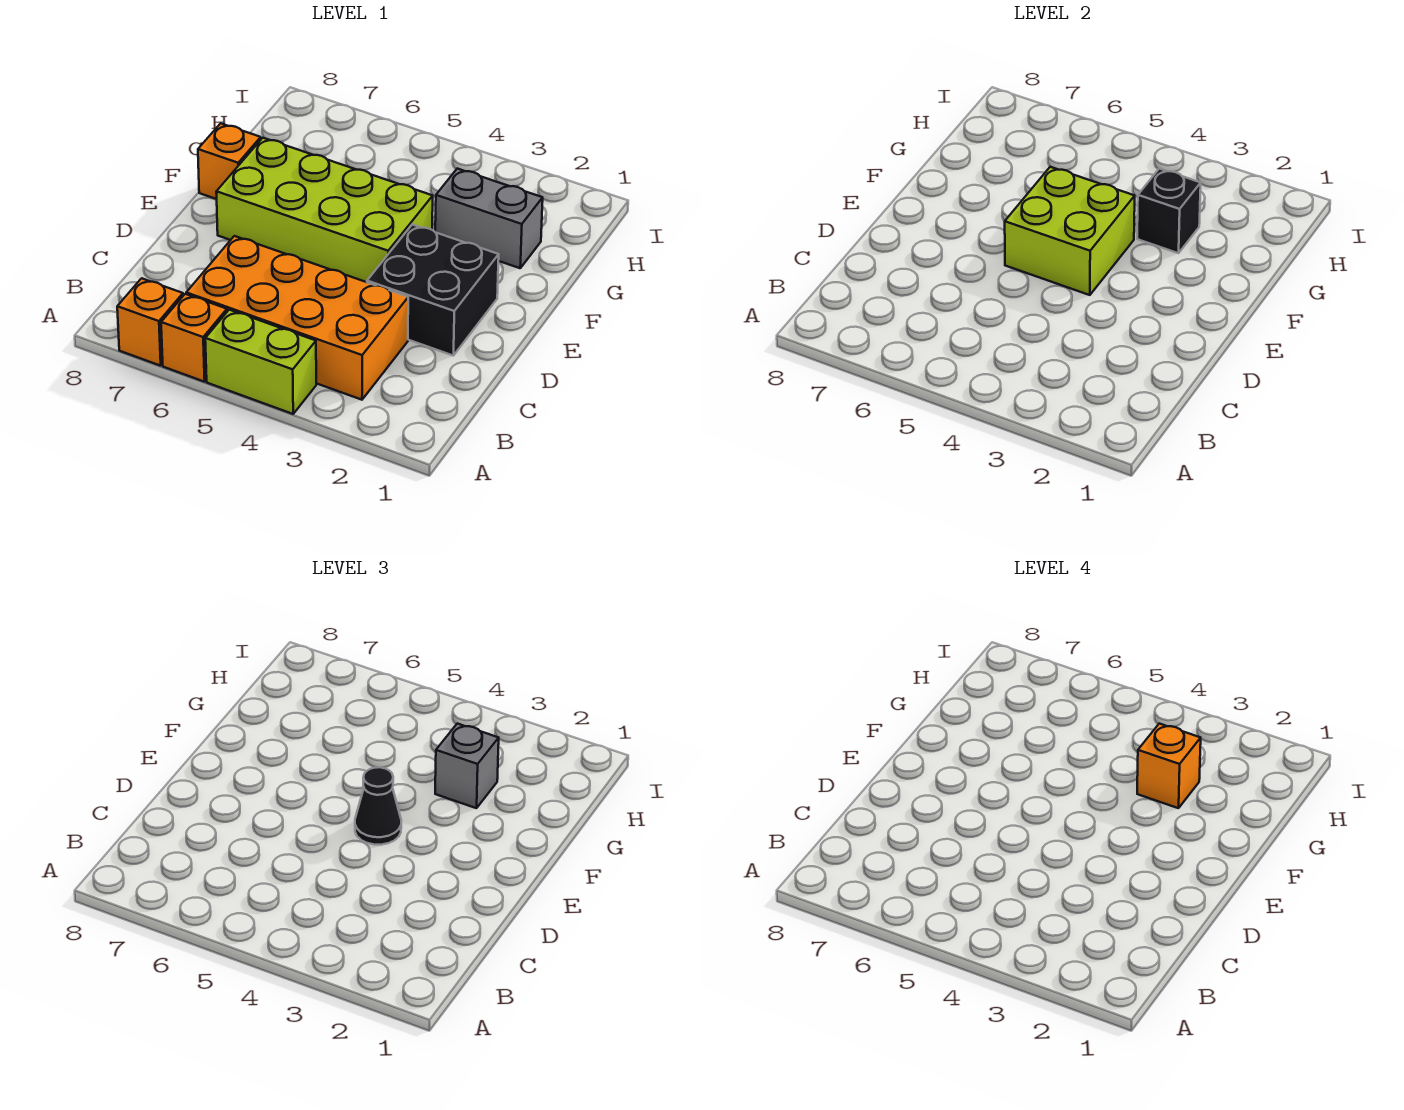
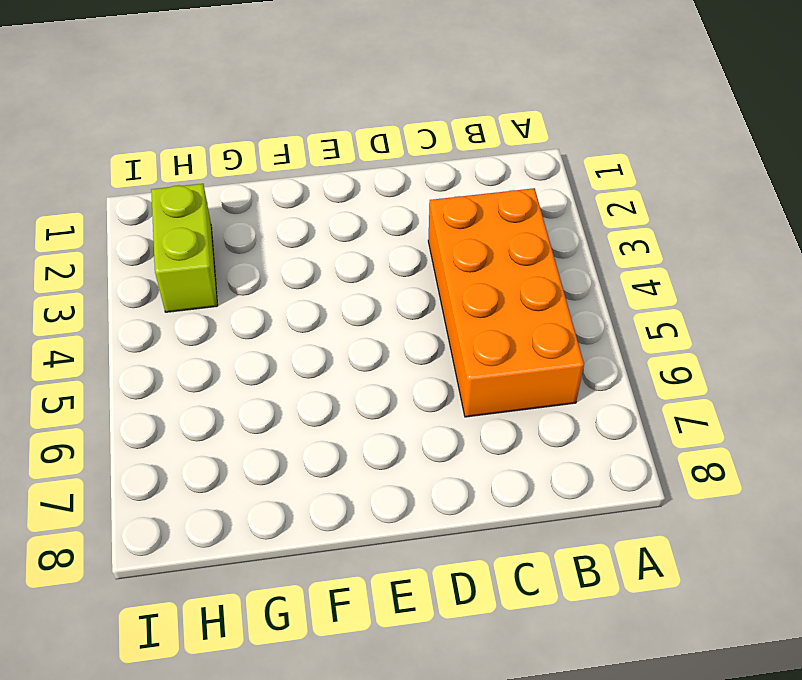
lime 1x2 brick [151,184,218,312] -> lime 1x2 brick moved to [205,310,316,414]
none -> orange 1x1 brick [161,294,227,382]
none -> orange 1x1 brick [117,278,183,366]
none -> black 2x2 brick [367,224,499,356]

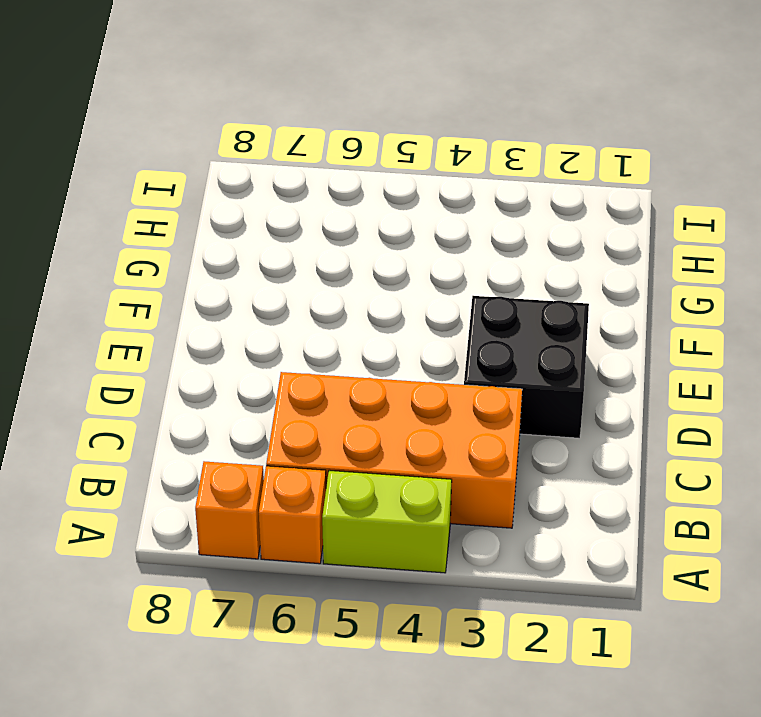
none -> lime 2x4 brick [216,138,433,282]
none -> orange 1x1 brick [198,123,261,199]
none -> grey 1x2 brick [435,169,543,268]

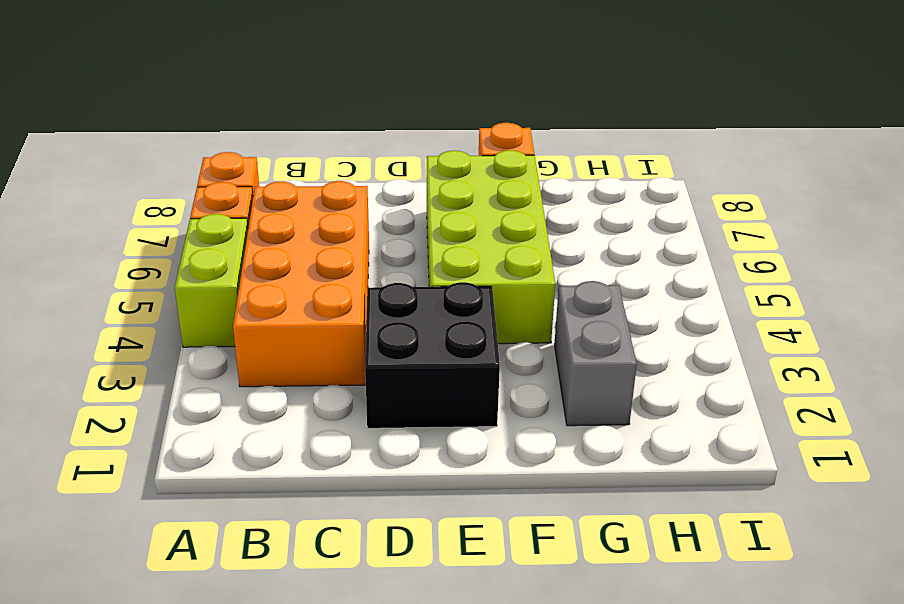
none -> lime 2x2 brick [1005,167,1135,295]
none -> black 1x1 brick [1137,169,1201,253]
none -> black 1x1 cone [355,767,401,845]

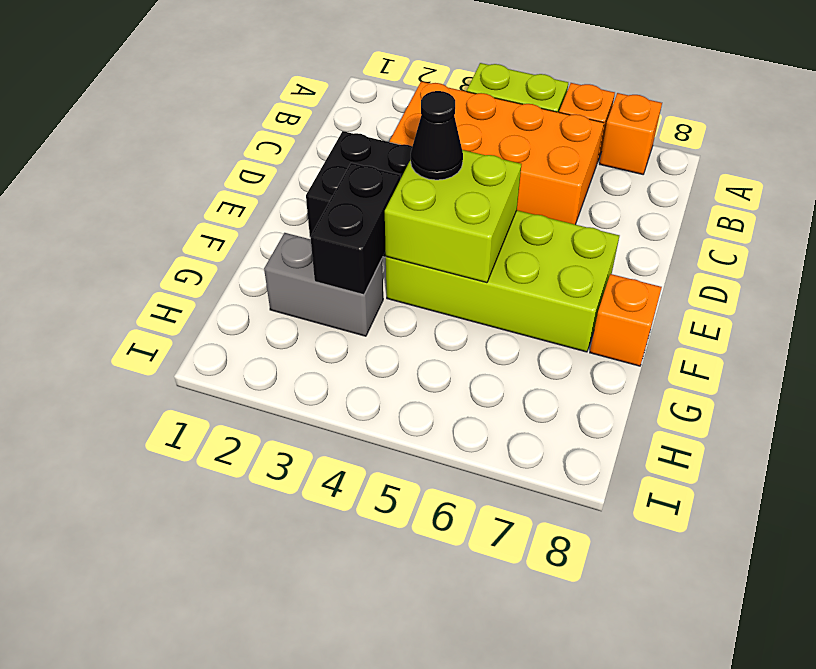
black 1x2 brick [310,163,400,295] -> black 1x1 brick [1137,169,1201,253]
none -> grey 1x1 brick [435,724,499,808]
none -> orange 1x1 brick [1137,724,1201,808]

